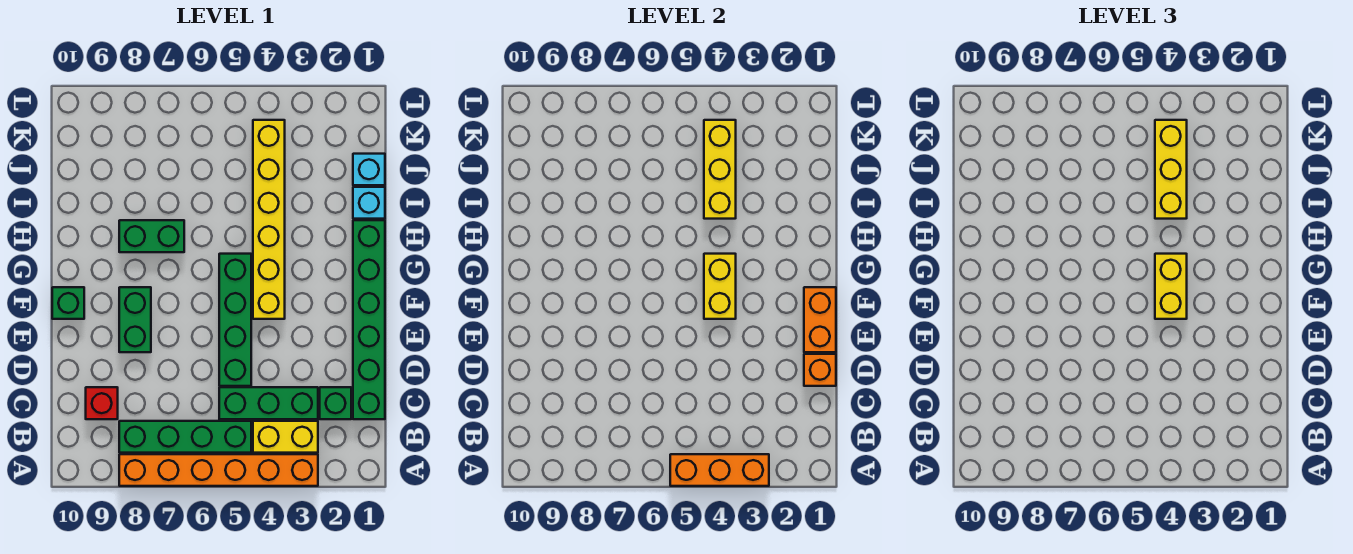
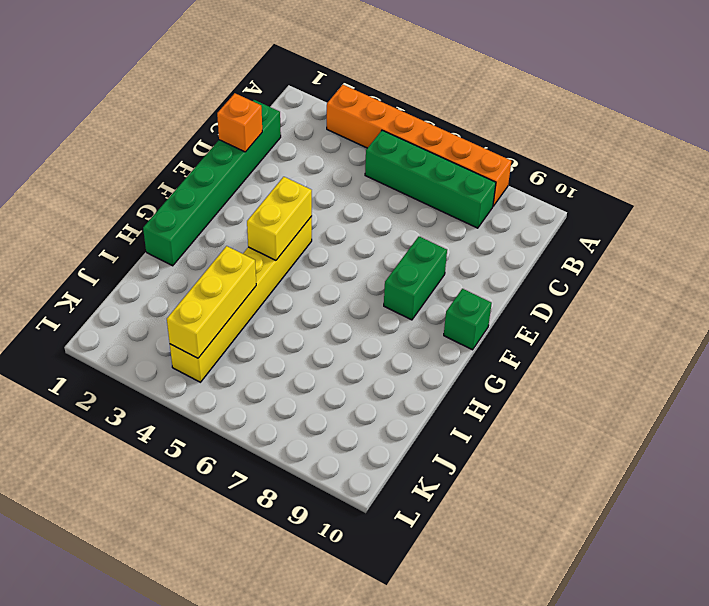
none -> yellow 1x2 brick [253,421,318,453]
none -> green 1x1 brick [320,387,351,419]
none -> green 1x3 brick [219,387,318,419]

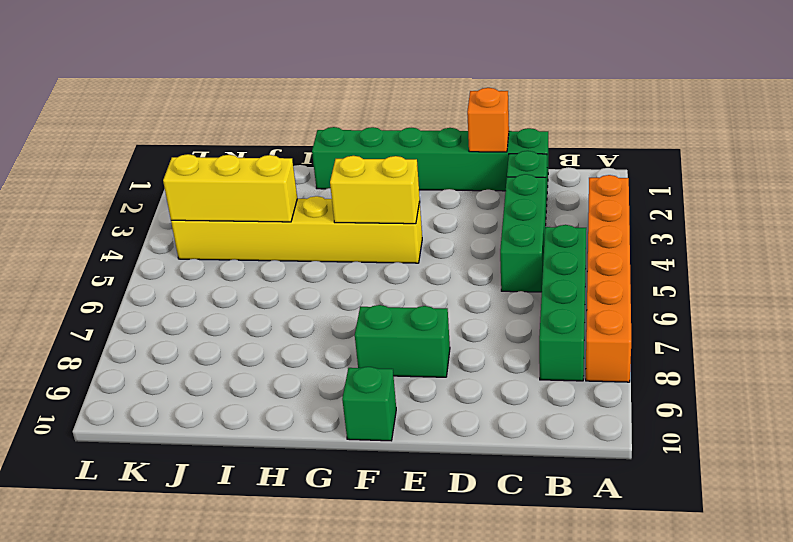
none -> yellow 1x2 brick [253,421,318,453]
none -> red 1x1 brick [86,387,118,419]
none -> green 1x4 brick [219,254,251,386]

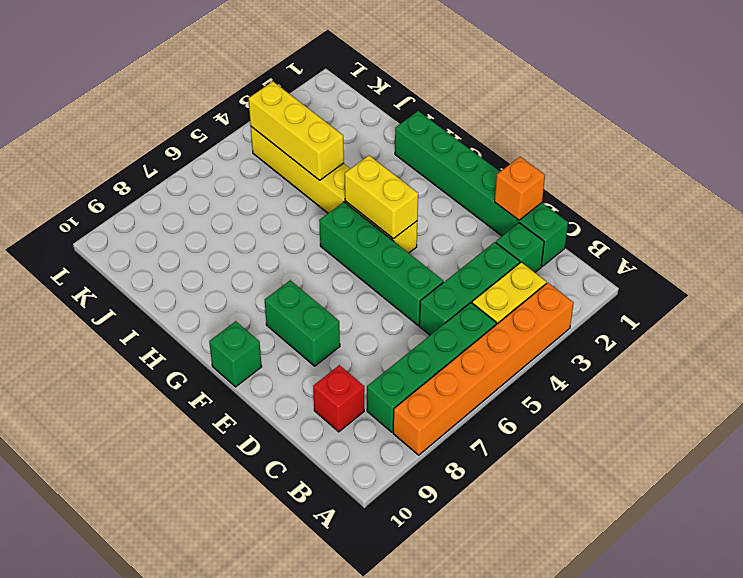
none -> green 1x2 brick [119,220,184,252]
none -> cyan 1x1 brick [353,187,385,219]
none -> cyan 1x1 brick [353,154,385,185]

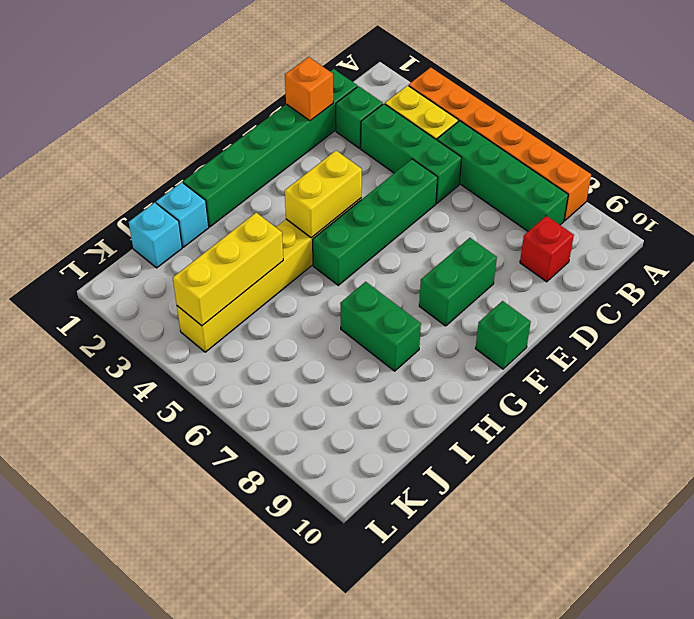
none -> orange 1x3 brick [670,454,769,486]
none -> orange 1x2 brick [804,287,836,352]
none -> yellow 1x2 brick [1155,254,1187,319]

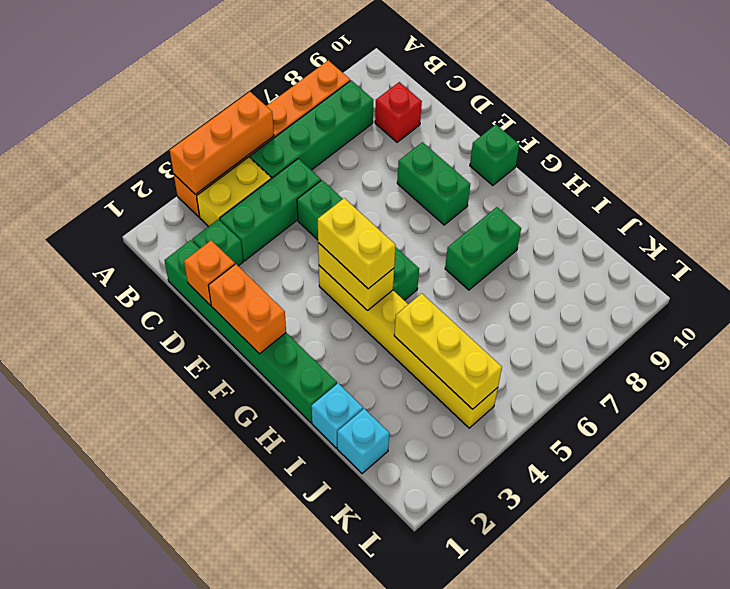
none -> yellow 1x3 brick [1155,120,1187,219]

